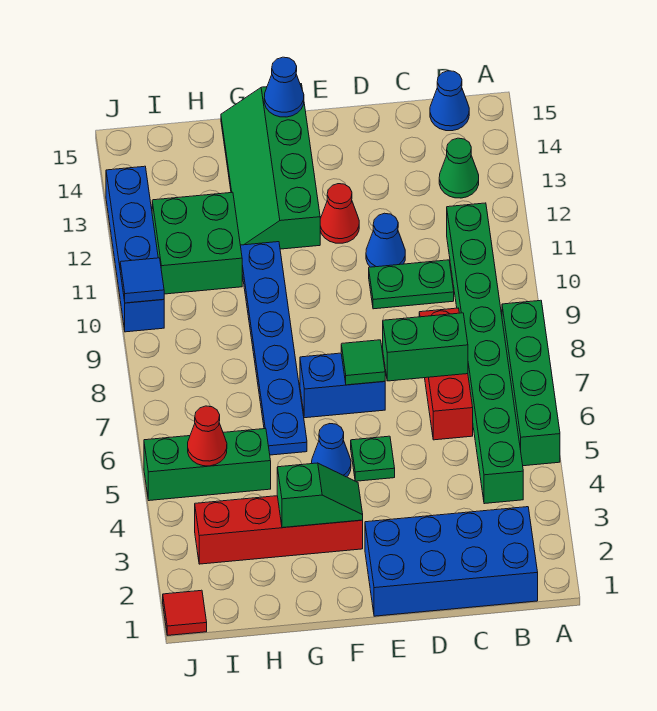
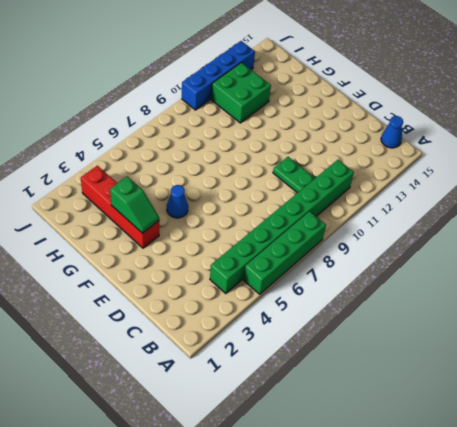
none -> blue 2x4 brick [365,507,538,616]
none -> green 1x1 cone [439,138,479,198]
none -> red 1x3 brick [419,308,473,440]

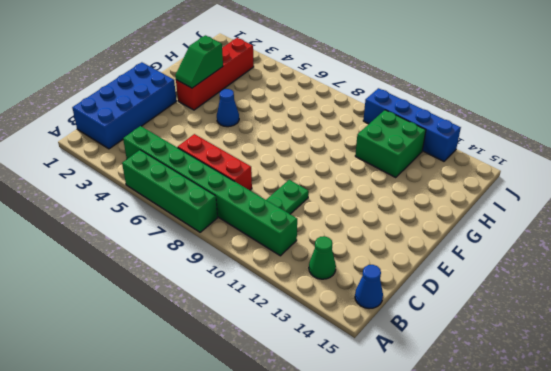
none -> blue 1x1 cone [366,213,405,267]
none -> green 1x1 plate [351,436,395,481]
none -> blue 1x2 brick [300,353,385,418]

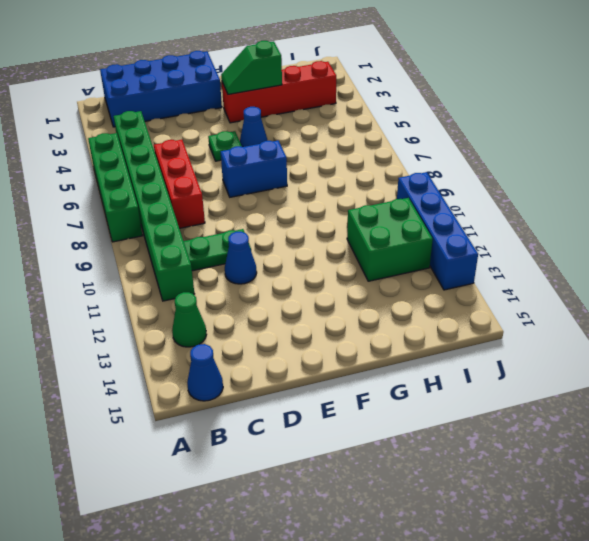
none -> red 1x1 cone [320,184,359,243]
none -> green 2x4 slope [221,84,320,249]
none -> blue 1x6 plate [240,242,307,455]

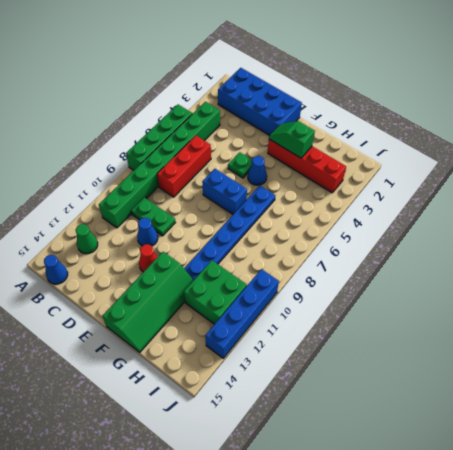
none -> green 1x3 brick [144,429,271,501]
none -> red 1x1 tile [163,590,207,635]
none -> green 1x2 brick [383,313,468,381]

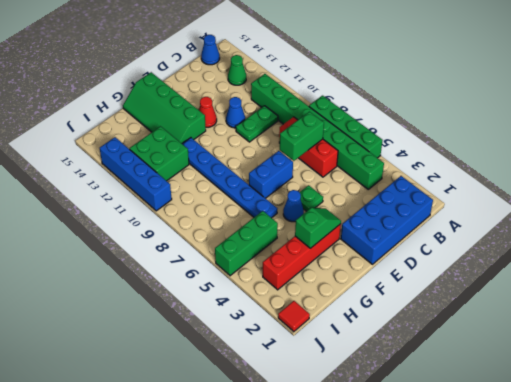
none -> green 1x1 tile [341,340,385,385]
none -> blue 1x1 cone [264,57,304,117]
none -> red 1x1 cone [188,406,227,466]

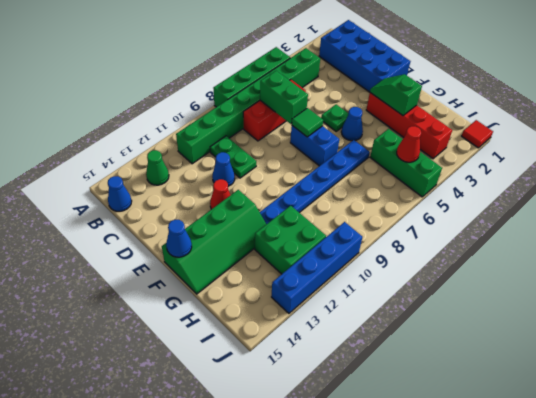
none -> blue 1x1 tile [120,258,164,303]

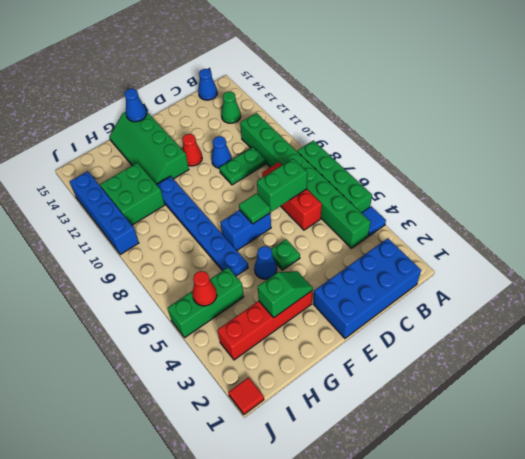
blue 1x1 tile [362,206,386,236] -> blue 1x1 tile moved to [120,258,164,303]

